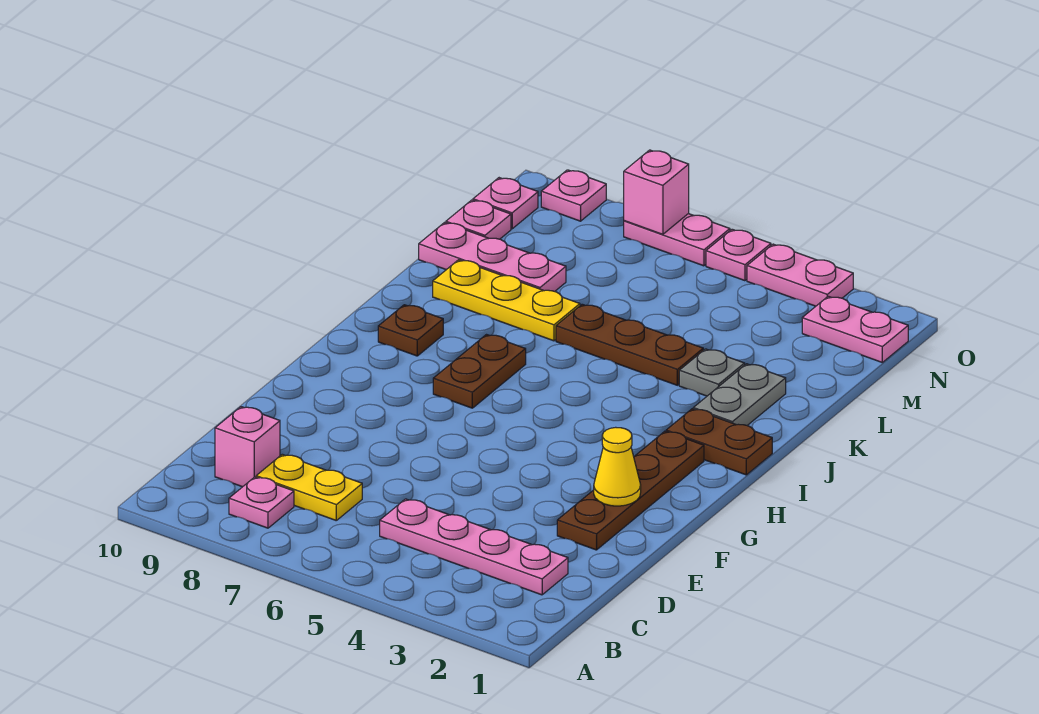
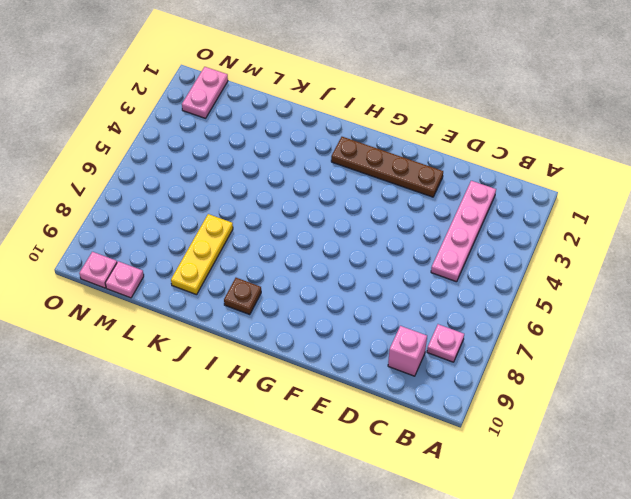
none -> yellow 1x2 plate [256,454,362,520]
none -> brown 1x2 plate [433,335,526,408]
none -> brown 1x2 plate [666,409,772,475]

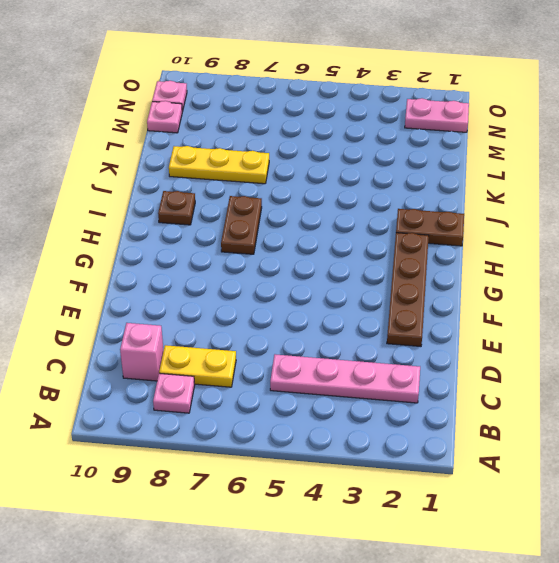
none -> grey 1x2 plate [693,364,786,425]
none -> grey 1x1 plate [679,349,745,396]
none -> brown 1x3 plate [556,304,703,385]

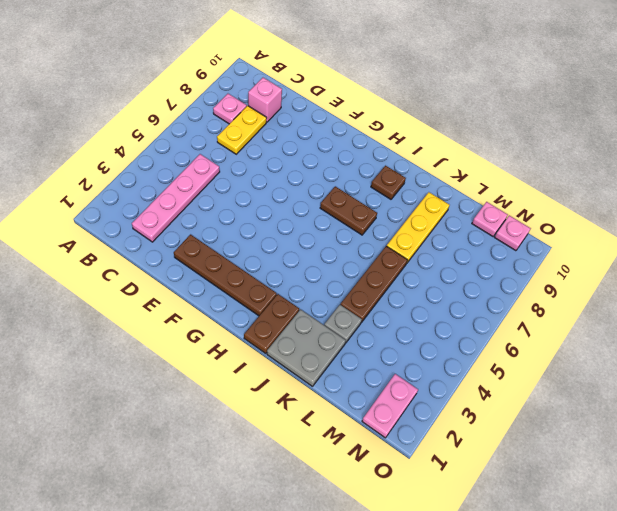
grey 2x2 plate [267,309,346,386] -> grey 1x2 plate [693,364,786,425]
none -> pink 1x3 plate [419,222,566,291]
none -> pink 1x2 plate [747,244,853,306]
none -> pink 1x1 plate [706,229,771,281]

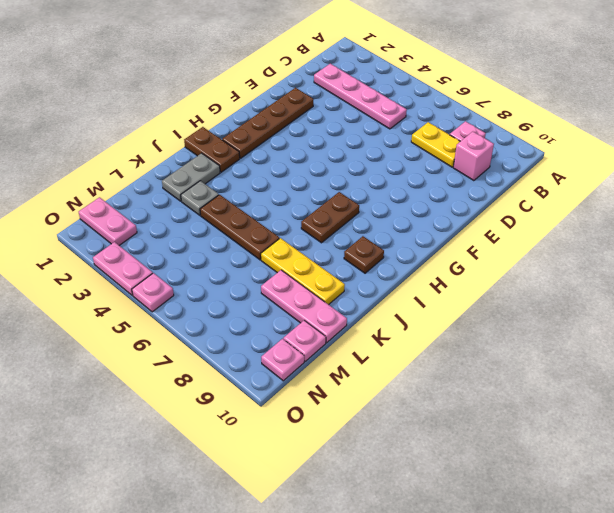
none -> pink 1x2 plate [624,214,730,266]
none -> pink 1x1 plate [541,170,606,221]
none -> yellow 1x1 cone [594,427,641,506]

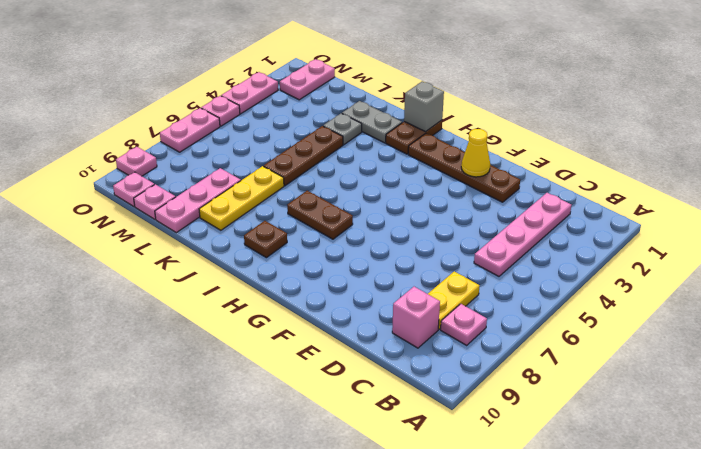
grey 1x1 brick [404,81,444,132] -> none
none -> pink 1x1 brick [624,150,689,234]

